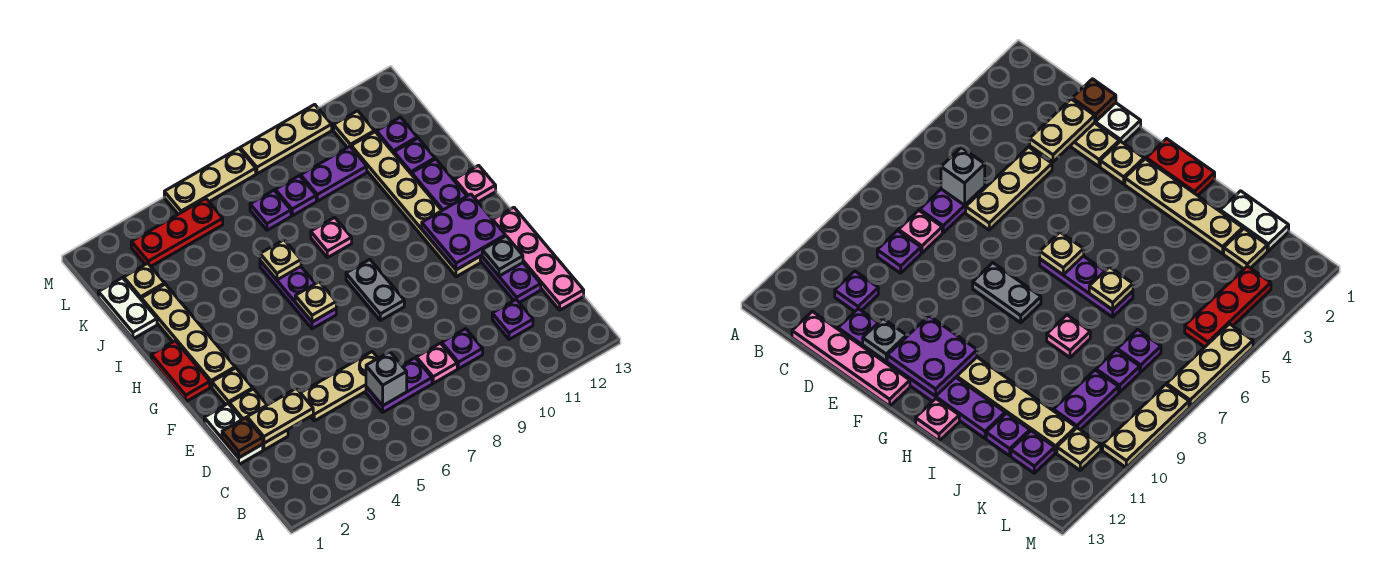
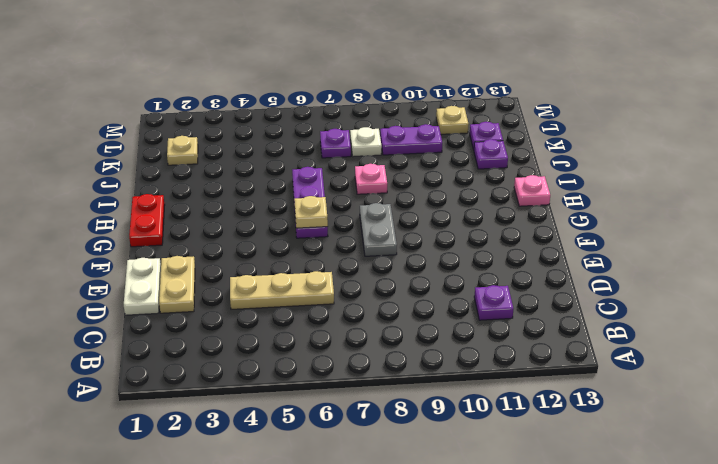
white 1x1 plate [350,127,382,157] -> purple 1x1 plate [275,176,316,216]
none -> purple 1x2 plate [366,358,432,412]
none -> pink 1x1 plate [416,343,457,383]
none -> purple 1x1 plate [442,329,483,369]
none -> pink 1x4 plate [493,207,584,310]

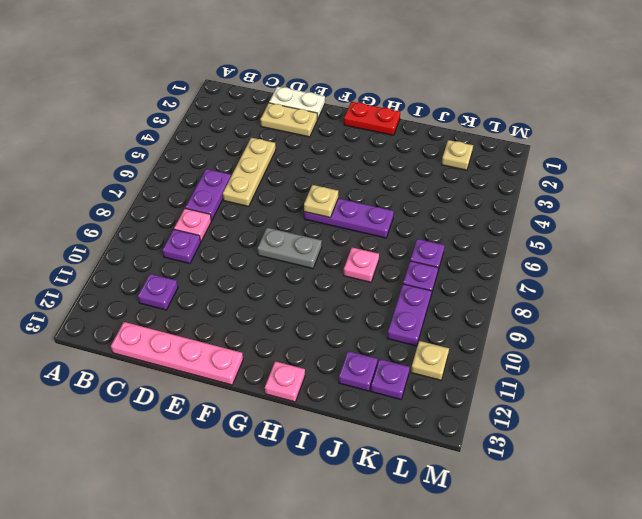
none -> purple 1x6 plate [412,159,541,303]
none -> tan 1x1 plate [212,368,253,405]
none -> tan 1x6 plate [351,132,480,277]
none -> tan 1x4 plate [141,284,235,387]

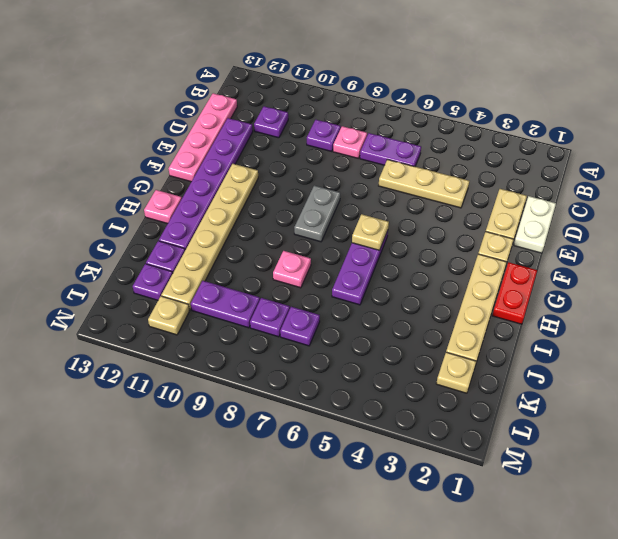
none -> white 1x2 plate [98,278,157,339]
none -> red 1x3 plate [131,199,223,266]
none -> tan 1x3 plate [164,148,256,214]
none -> tan 1x3 plate [240,104,332,174]

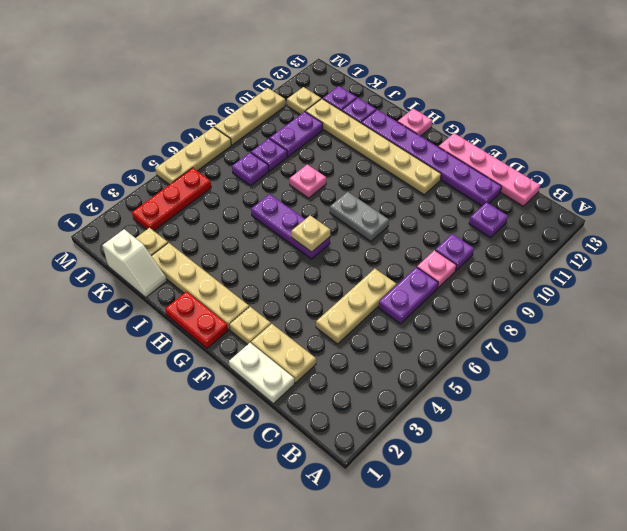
white 1x2 slope [103,229,167,297] -> white 1x2 plate [98,278,157,339]
none -> grey 1x1 brick [366,352,407,406]
none -> brown 1x1 plate [222,418,263,458]
none -> tan 1x2 plate [247,388,313,443]
none -> grey 1x1 plate [482,236,523,276]

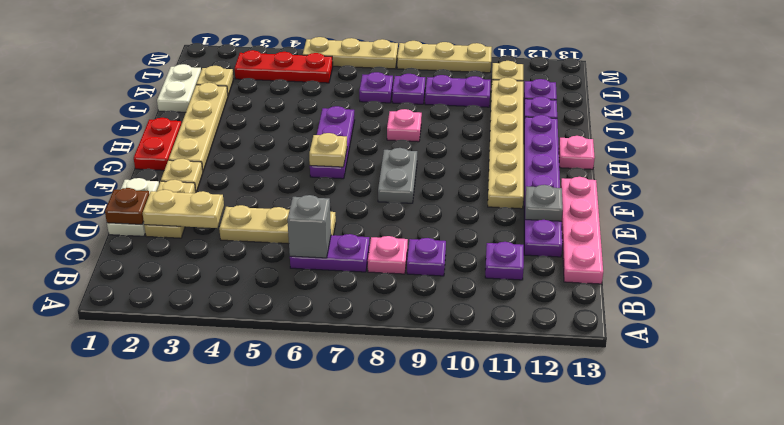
none -> purple 2x2 plate [422,194,505,270]
none -> tan 1x1 plate [260,240,301,280]

